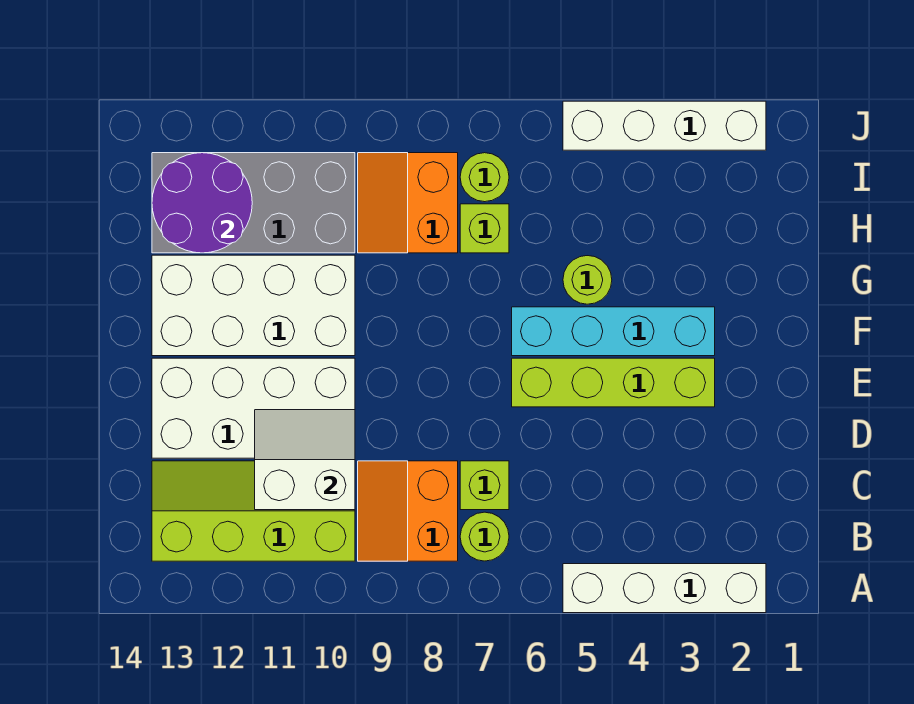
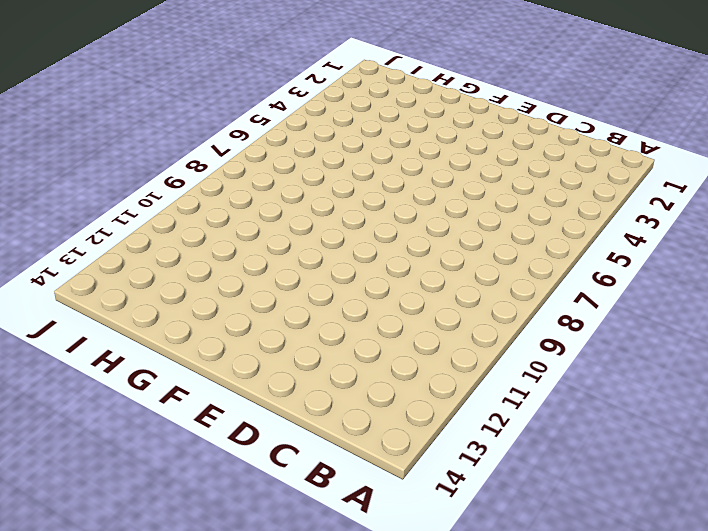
none -> white 1x4 brick [563,564,766,613]
none -> lime 1x1 round brick [460,512,509,561]
none -> orange 2x2 slope [358,461,458,561]

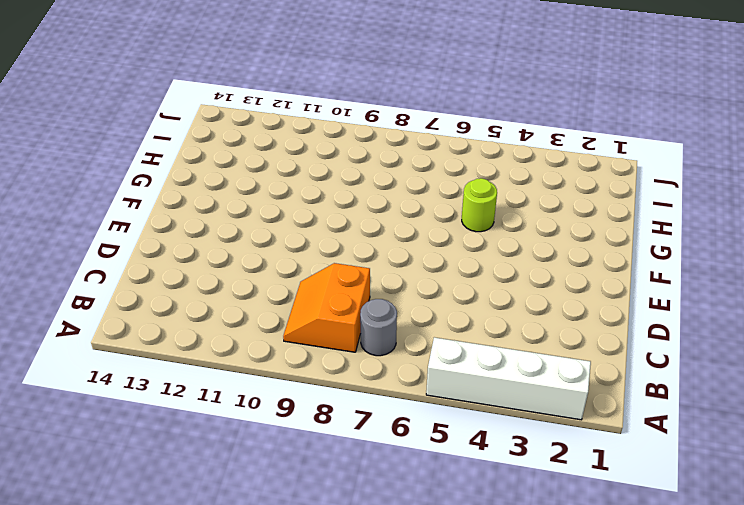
grey 1x1 round brick [360,299,397,356] -> lime 1x1 round brick [460,512,509,561]
none -> lime 2x4 slope [152,461,355,561]
none -> lime 1x1 brick [460,461,509,510]
none -> white 2x4 brick [152,358,355,458]

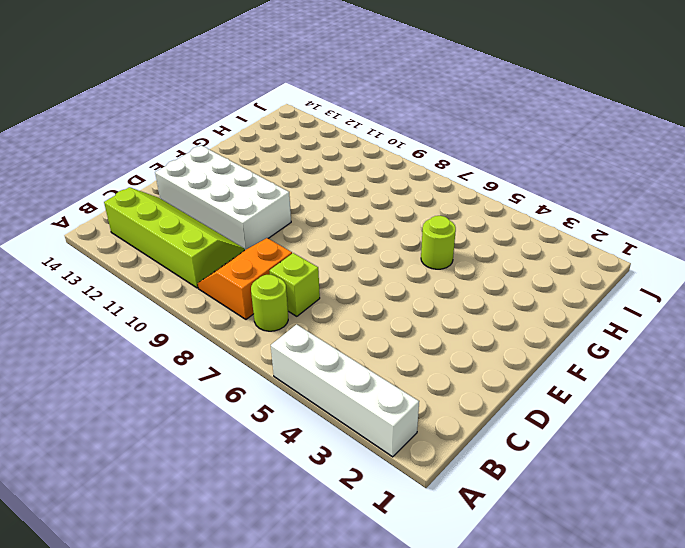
none -> lime 1x4 brick [512,358,715,407]
none -> cyan 1x4 brick [512,307,715,356]
none -> white 2x4 brick [152,255,355,356]

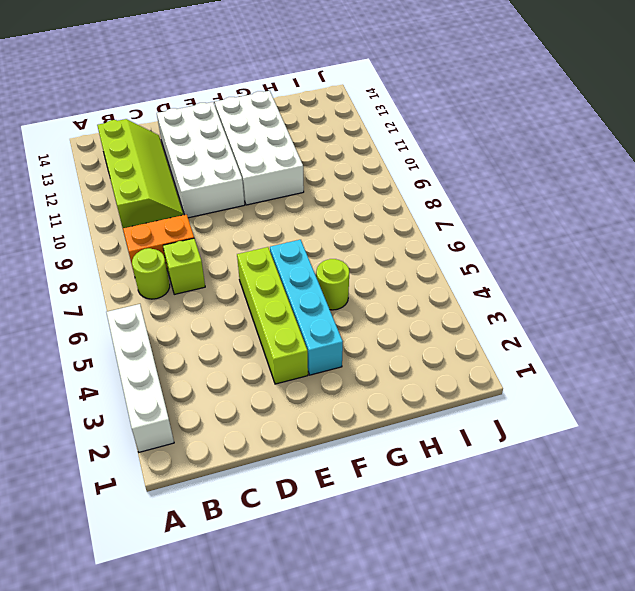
none -> lime 1x1 brick [460,204,509,253]
none -> orange 2x2 slope [358,153,458,253]
none -> grey 2x4 brick [152,153,355,253]

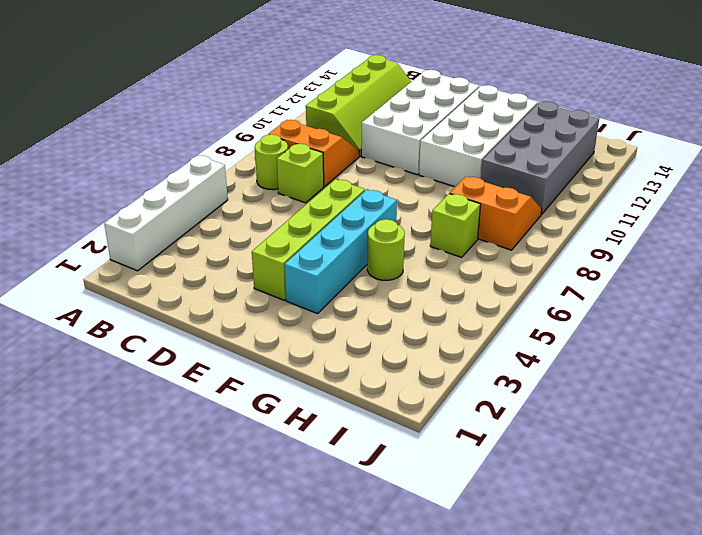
none -> lime 1x1 round brick [460,153,509,202]
none -> white 1x4 brick [563,101,766,150]
none -> white 2x2 slope [255,410,355,510]

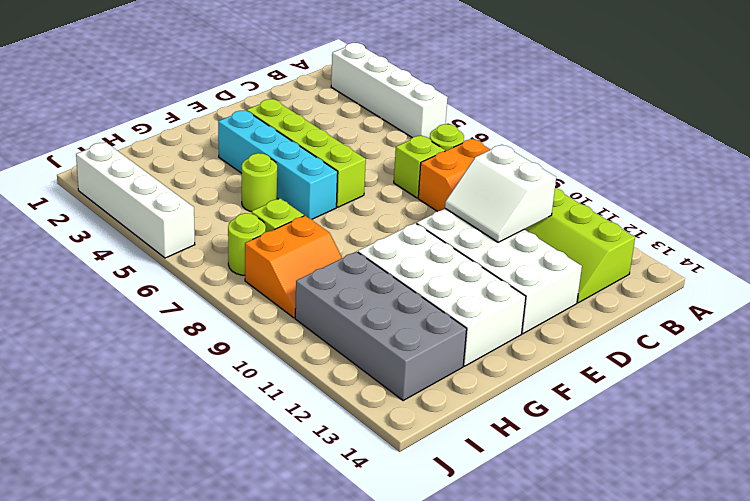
none -> purple 2x2 round brick [152,153,252,253]

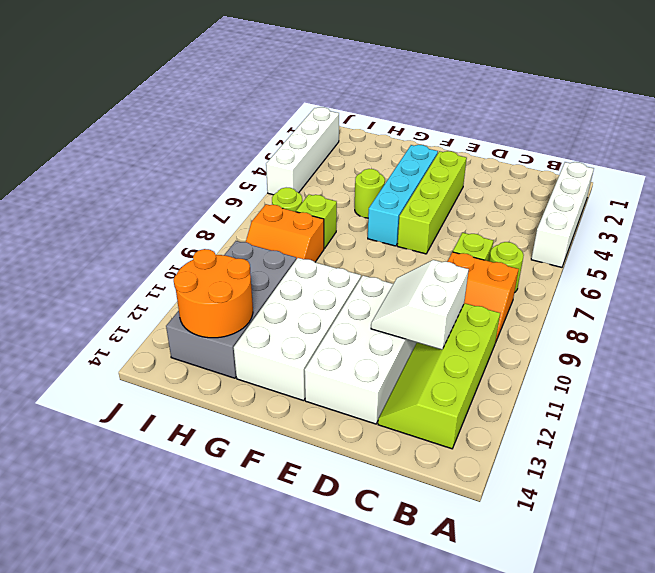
orange 2x2 round brick [174,249,253,338] -> purple 2x2 round brick [152,153,252,253]

